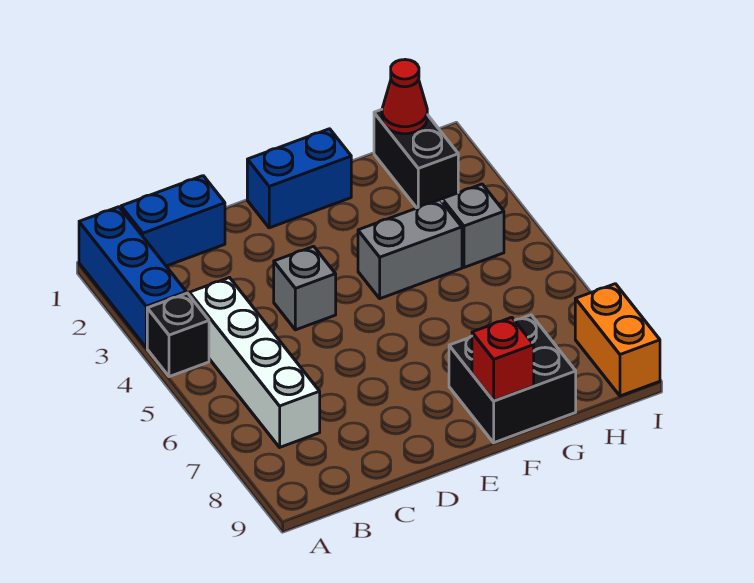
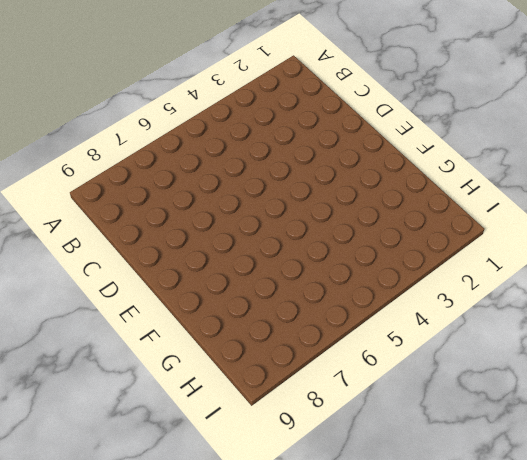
none -> blue 1x3 brick [79,207,186,348]
none -> black 1x1 brick [147,293,209,377]
none -> blue 1x2 brick [121,176,225,266]

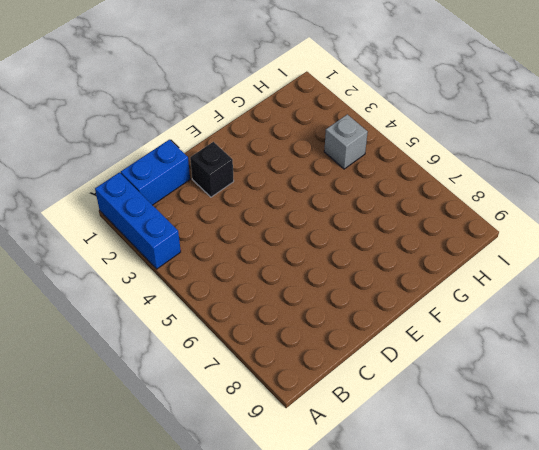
black 1x1 brick [190,142,234,197] -> black 1x1 brick moved to [147,293,209,377]
none -> white 1x4 brick [189,278,320,447]
none -> grey 1x1 brick [274,246,336,330]
none -> blue 1x2 brick [247,129,351,228]

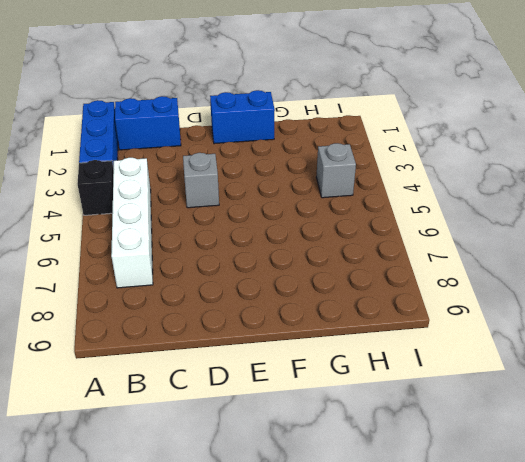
none -> grey 1x2 brick [358,200,462,299]
none -> black 2x2 brick [449,315,576,443]
none -> black 1x2 brick [374,110,458,208]

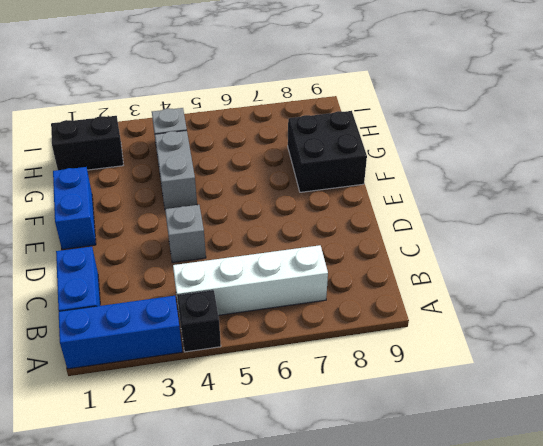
none -> orange 1x2 brick [575,284,660,396]
none -> red 1x1 brick [472,317,534,401]
none -> red 1x1 cone [382,60,427,134]

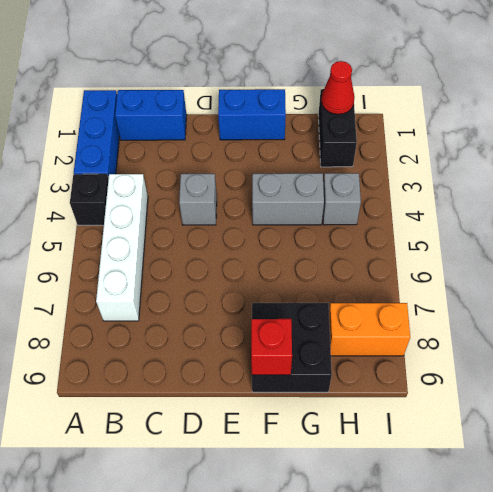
orange 1x2 brick [329,303,410,356] -> orange 1x2 brick turned to [575,284,660,396]

